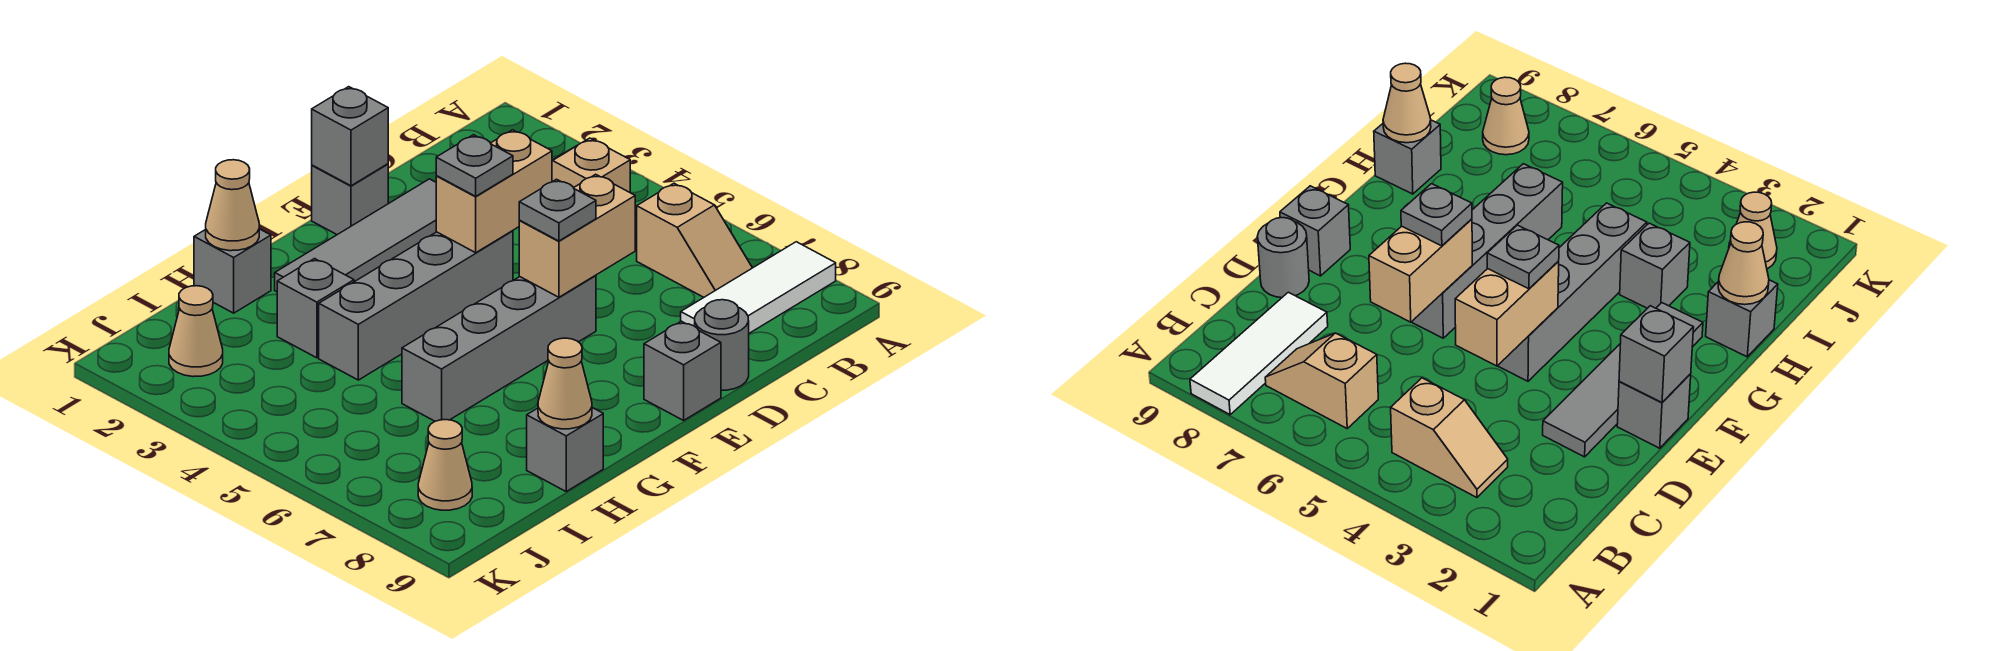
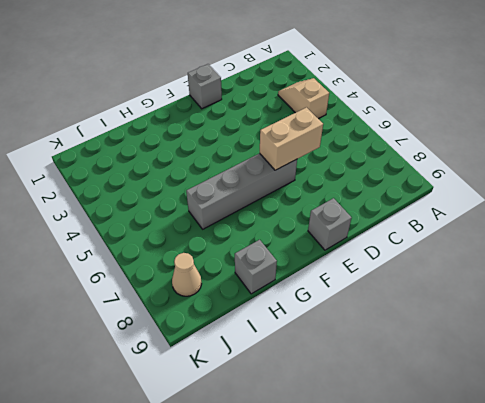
none -> white 1x3 tile [681,242,836,333]
none -> tan 1x2 slope [637,183,752,297]
none -> grey 1x4 tile [275,179,436,292]

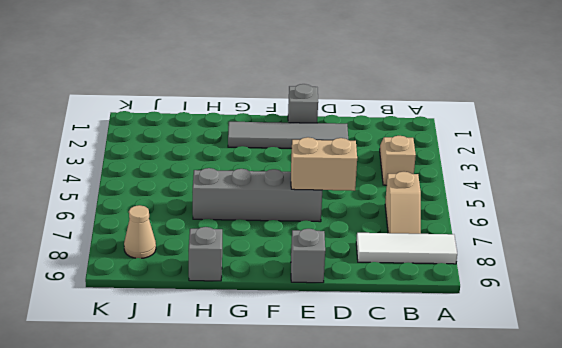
none -> grey 1x1 round brick [695,300,749,390]
none -> grey 1x4 brick [319,231,513,380]
none -> grey 1x1 brick [194,229,271,313]

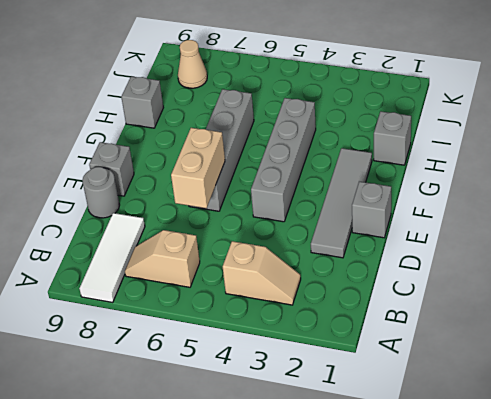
none -> grey 1x1 brick [277,259,354,358]
none -> tan 1x1 cone [169,286,223,377]
none -> tan 1x2 brick [436,130,552,253]

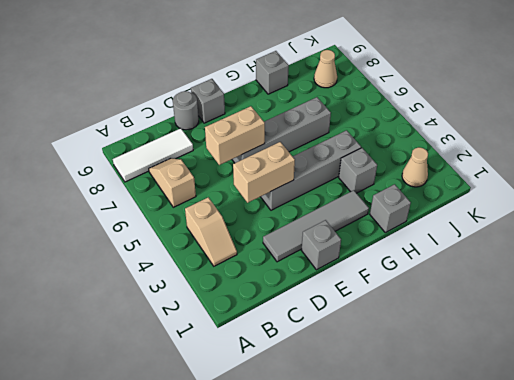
none -> grey 1x1 brick [312,87,388,186]
none -> tan 1x1 cone [206,160,259,251]
none -> tan 1x1 cone [538,338,592,429]

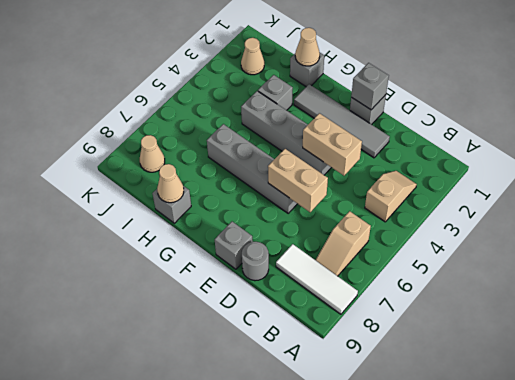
none -> grey 1x1 plate [436,135,513,196]
none -> grey 1x1 plate [519,179,596,241]

